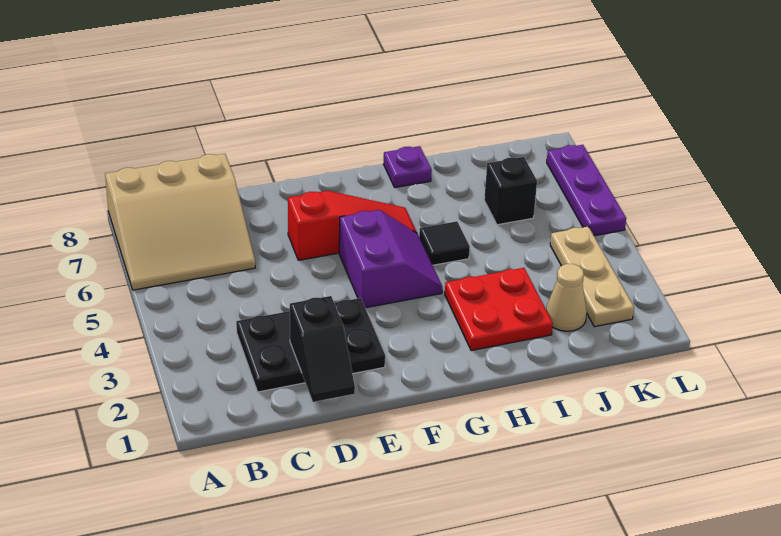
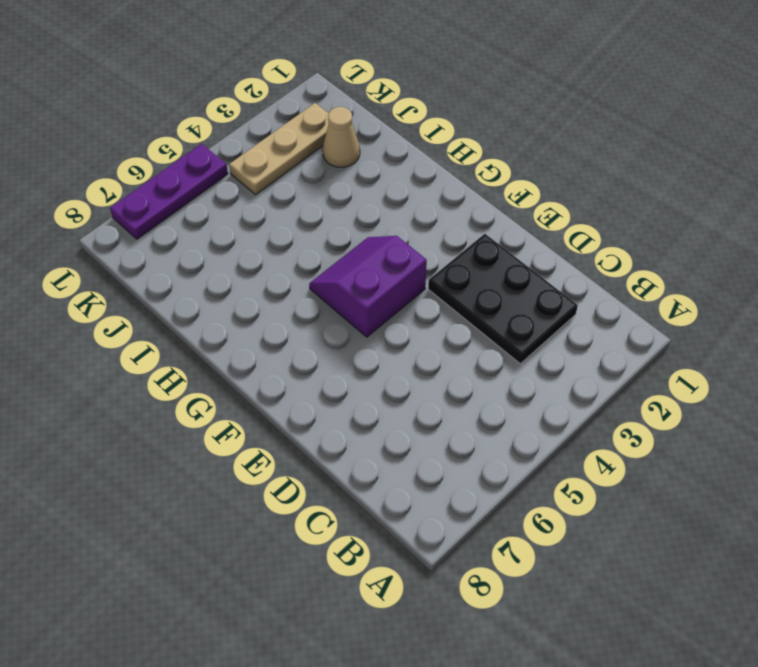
none -> tan 3x3 slope [105,154,255,290]
none -> red 1x3 slope [288,191,417,260]
none -> red 2x2 plate [445,268,553,351]

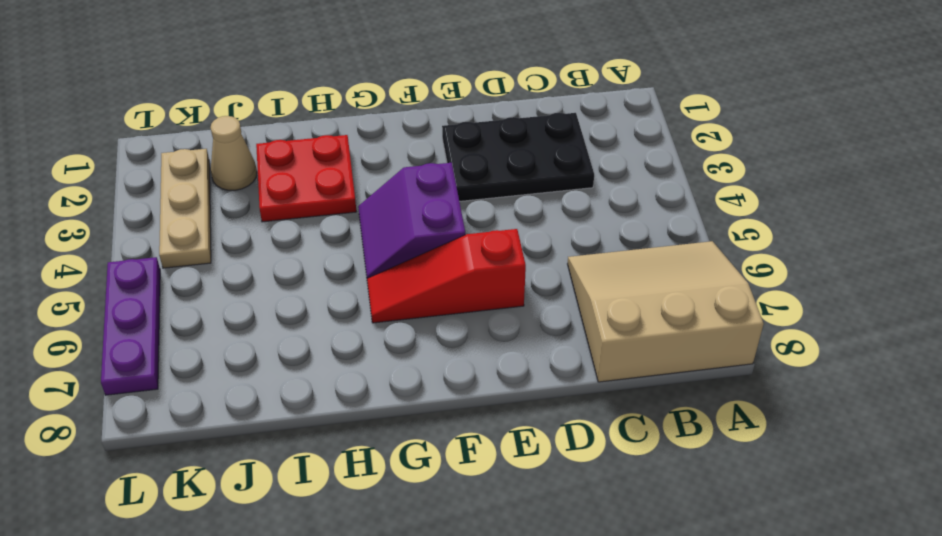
none -> black 1x1 tile [419,221,470,265]
none -> purple 1x1 plate [384,146,432,188]
none -> black 1x1 brick [484,157,537,225]

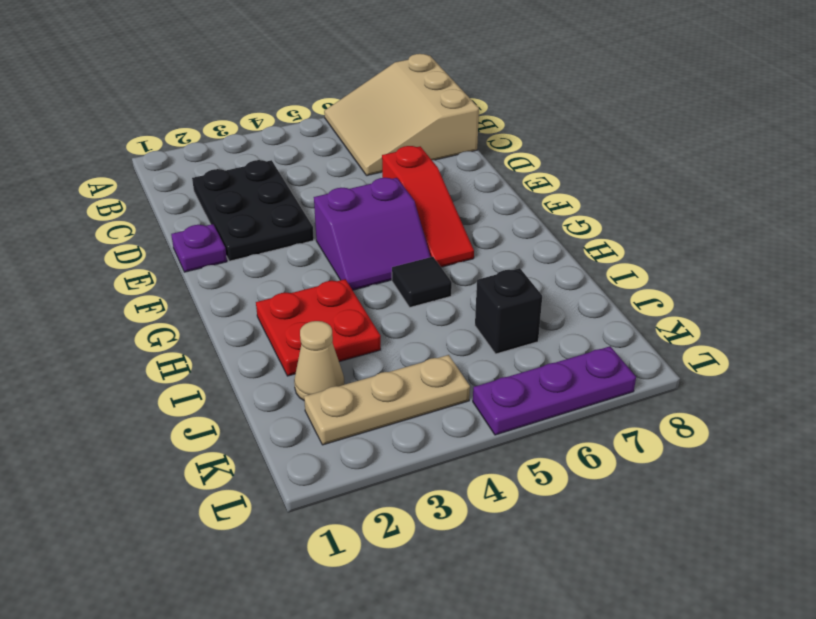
purple 1x1 plate [171,224,227,272] -> purple 1x1 plate moved to [384,146,432,188]
none -> black 1x2 slope [290,296,355,402]

